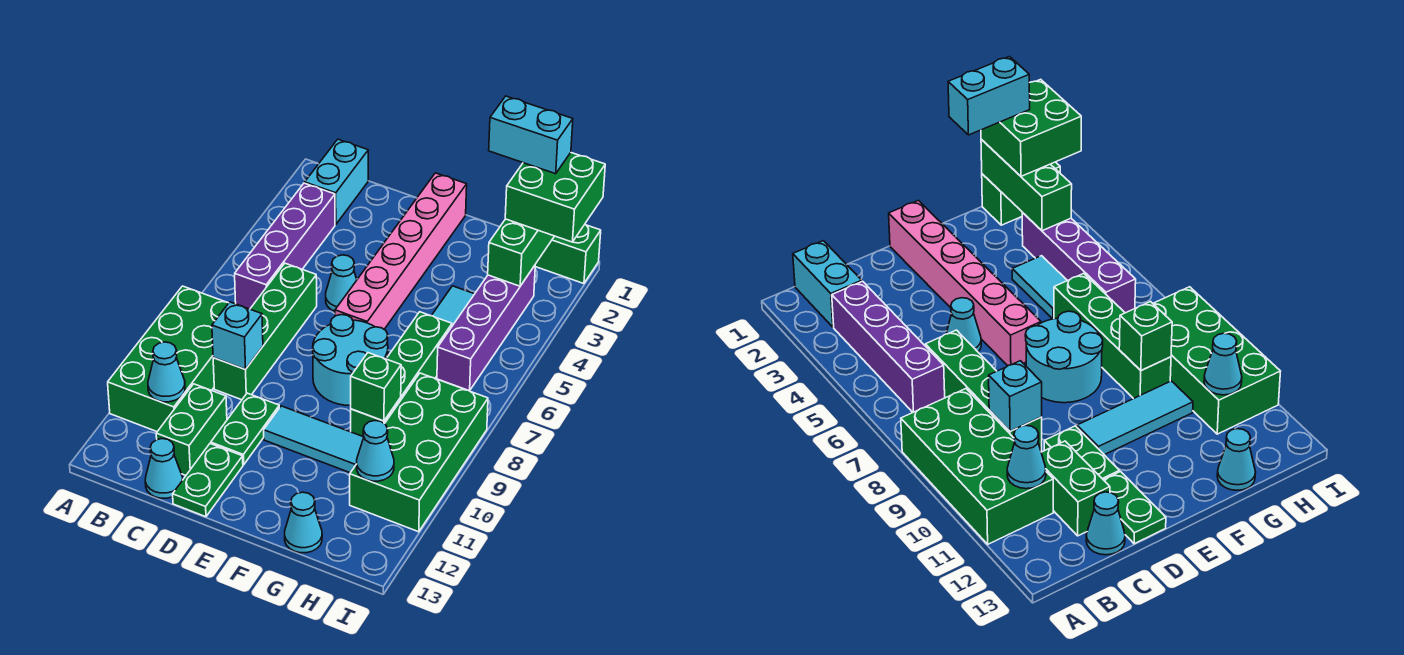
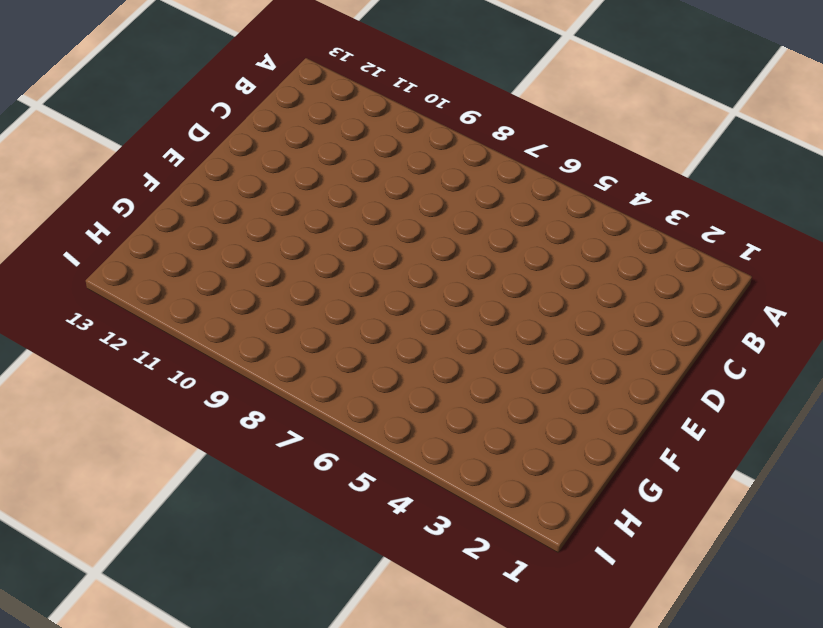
none -> green 2x4 brick [108,286,228,432]
none -> cyan 1x2 brick [305,139,368,225]
none -> purple 1x4 brick [235,183,335,309]

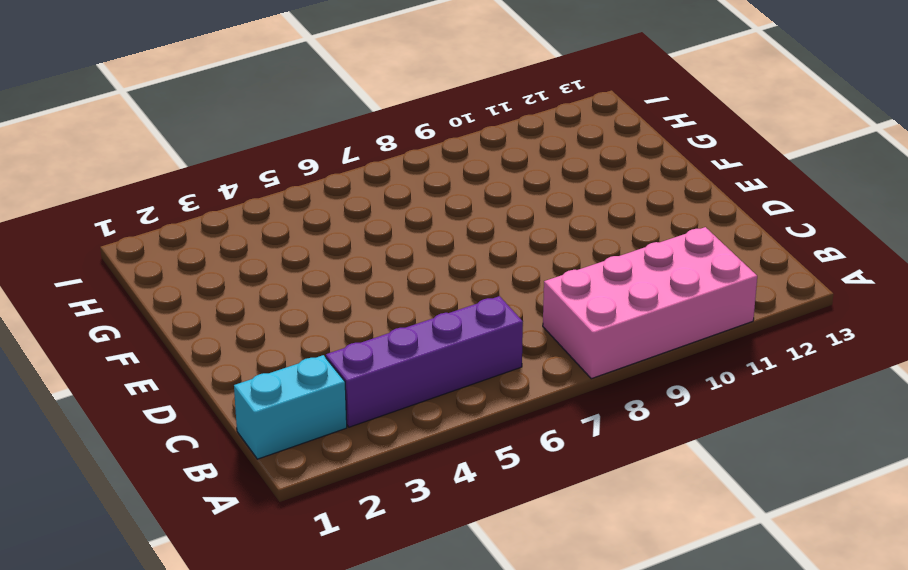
pink 2x4 brick [543,227,757,379] -> green 2x4 brick [108,286,228,432]
none -> green 1x4 brick [213,263,317,400]
none -> green 1x2 brick [156,384,227,475]
none -> cyan 1x1 cone [145,439,183,498]

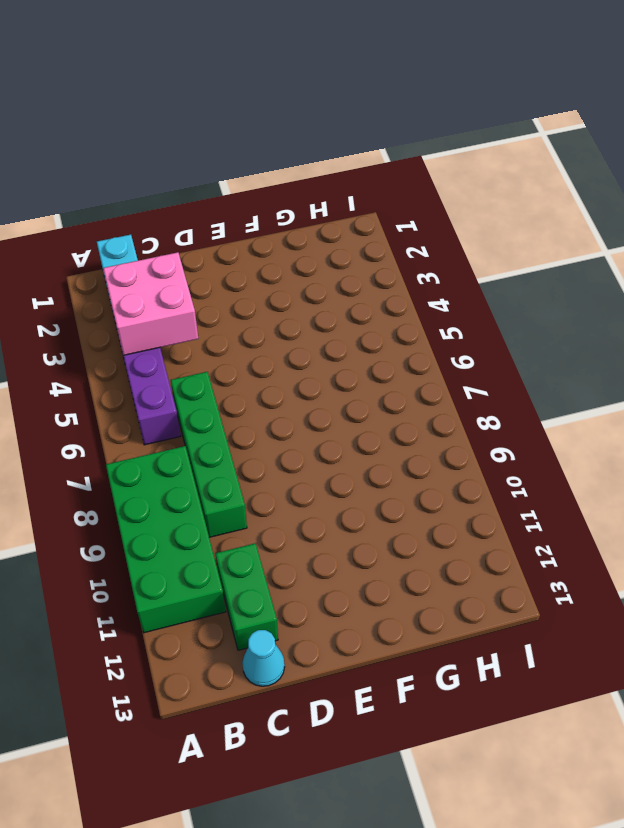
pink 2x2 brick [103,252,198,355] -> none
none -> cyan 1x1 cone [326,255,357,311]
none -> green 1x2 plate [211,393,279,465]
none -> green 1x2 plate [173,443,243,517]

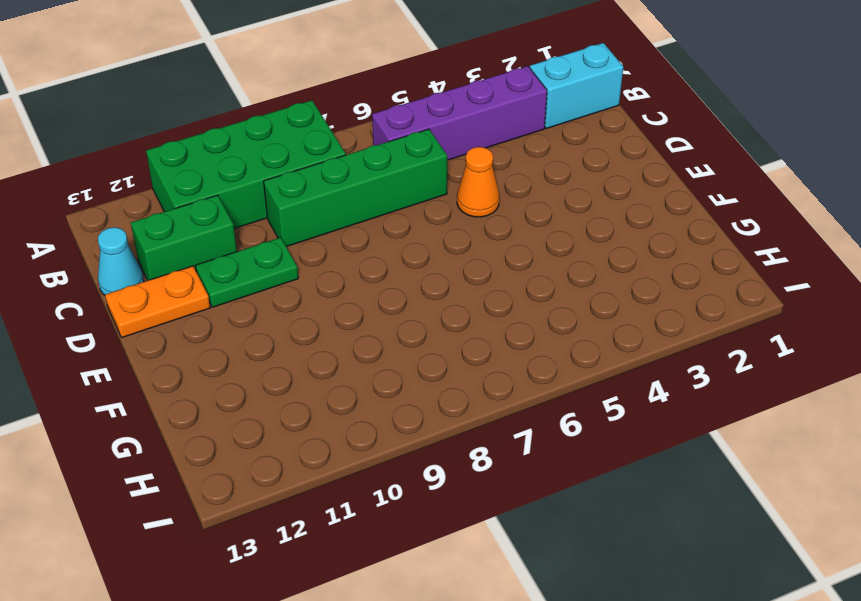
orange 1x1 cone [457,147,499,217] -> cyan 1x1 cone [326,255,357,311]
orange 1x2 plate [105,266,210,337] -> green 1x2 plate [173,443,243,517]
none -> pink 1x6 brick [335,173,467,329]
none -> cyan 2x2 round brick [313,315,388,406]
none -> cyan 1x3 tile [264,406,364,473]

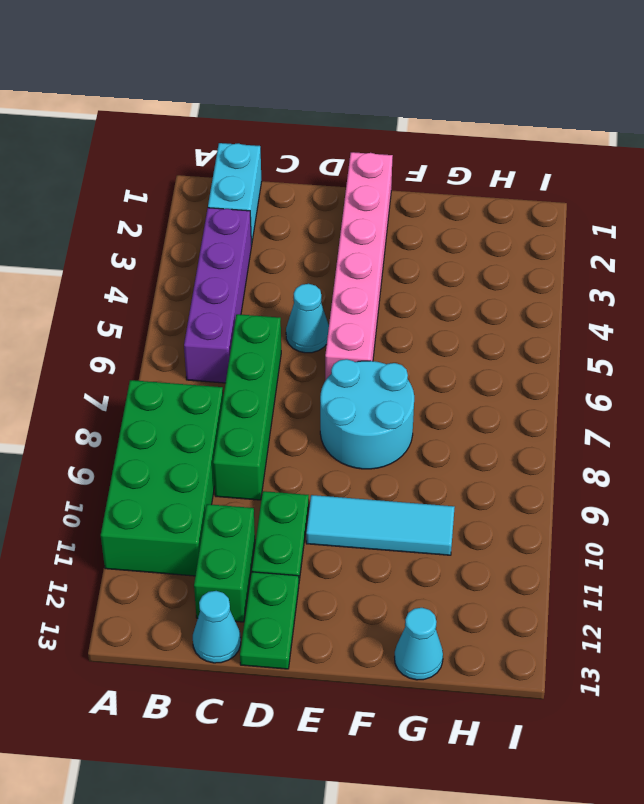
none -> cyan 1x2 tile [431,286,474,326]
none -> green 1x4 brick [351,312,452,437]
none -> green 1x2 brick [535,225,601,284]

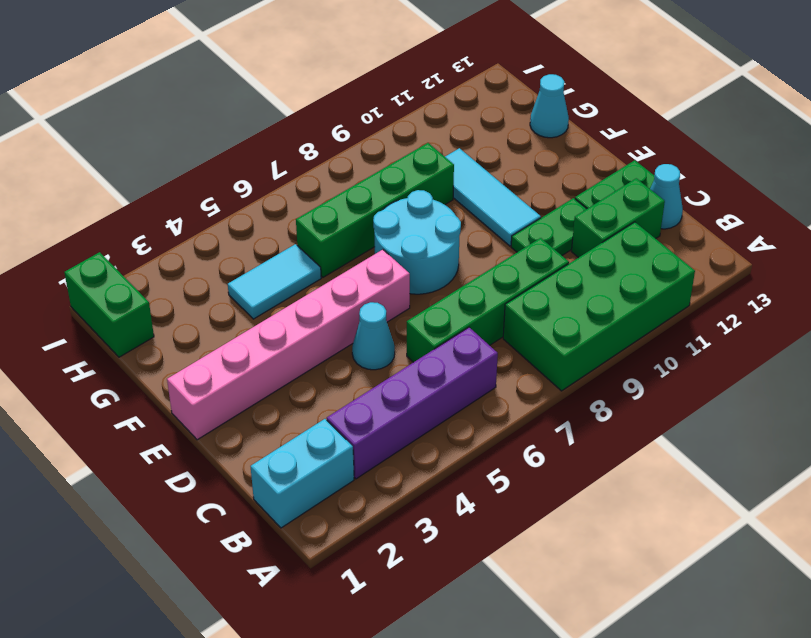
none -> purple 1x4 brick [437,266,535,391]
none -> green 2x4 brick [350,373,488,532]
none -> cyan 1x1 cone [148,342,185,402]

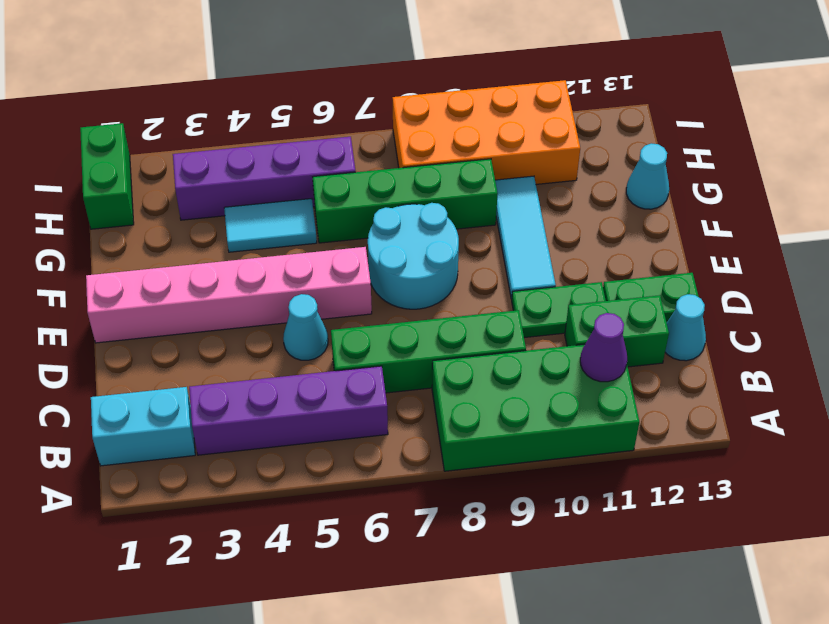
purple 1x1 cone [580,313,627,382] -> cyan 1x1 cone [148,342,185,402]
orange 2x4 brick [393,80,580,184] -> green 2x4 brick [350,373,488,532]
none -> cyan 1x1 brick [212,302,263,369]
none -> green 1x1 brick [351,353,401,421]
none -> green 1x3 brick [488,219,554,286]

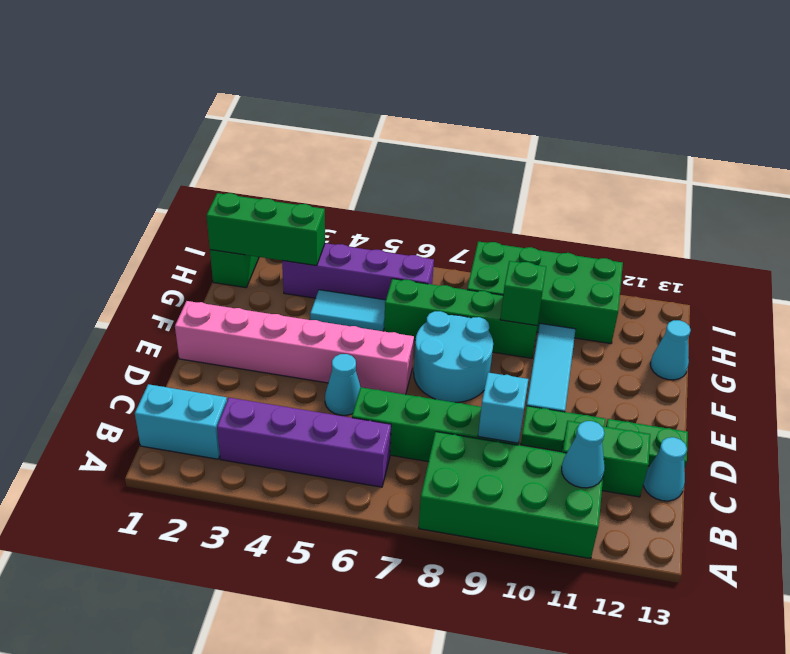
none -> cyan 1x1 cone [357,421,394,481]
none -> green 2x2 brick [505,153,605,242]
none -> cyan 1x2 brick [489,96,573,174]

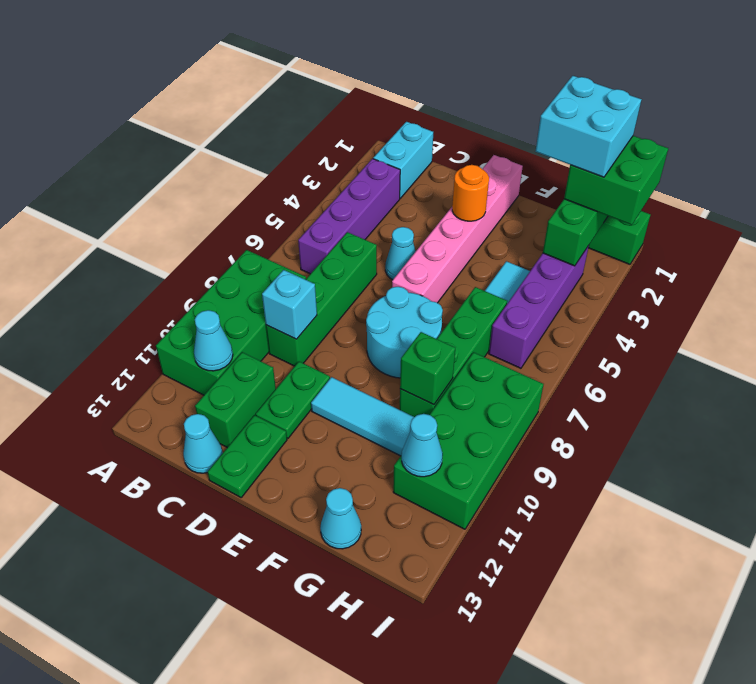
orange 1x1 round brick [452,165,489,221] -> none
cyan 2x2 brick [535,76,641,177] -> cyan 1x2 brick [489,96,573,174]

